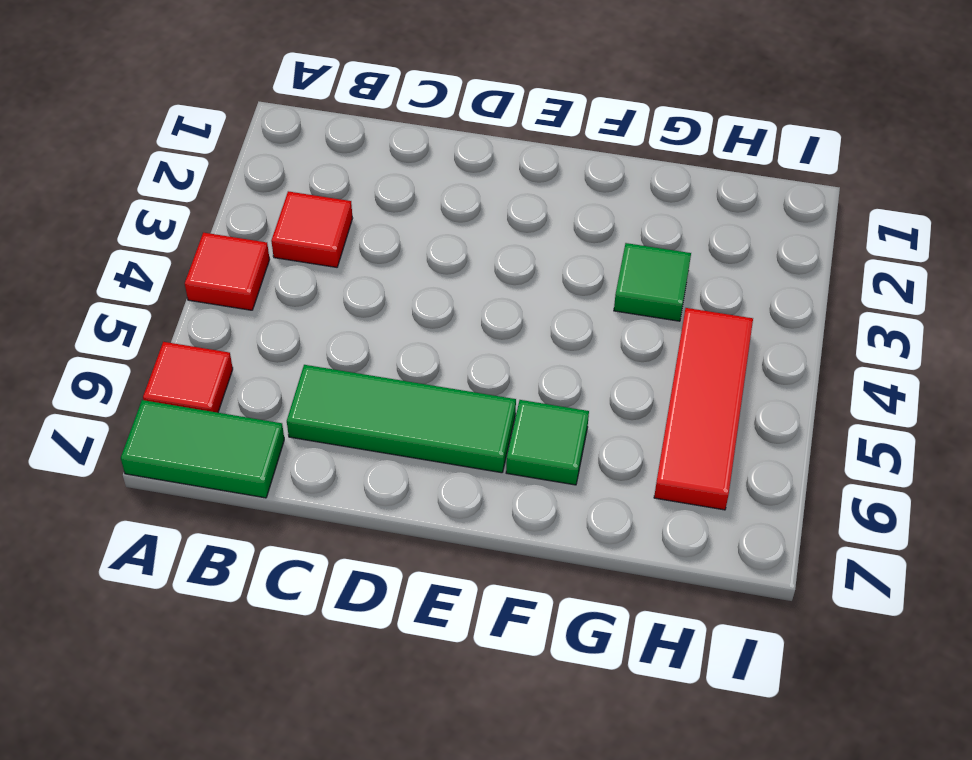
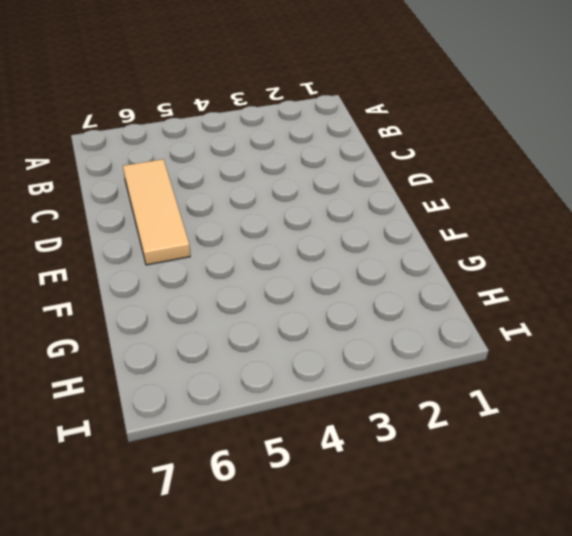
tan 1x3 tile [123,159,190,265] -> green 1x3 tile [287,365,516,473]
none -> red 1x1 tile [185,233,270,310]
none -> red 1x1 tile [143,342,233,413]

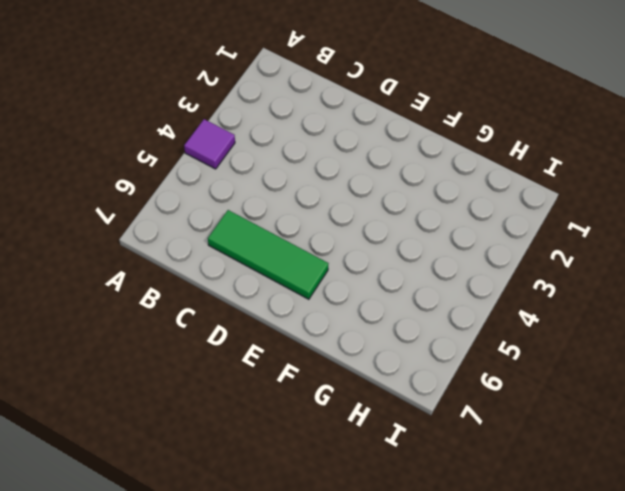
purple 1x1 tile [184,119,235,169] -> red 1x1 tile [185,233,270,310]
none -> red 1x1 tile [143,342,233,413]
none -> green 1x2 tile [121,400,284,498]

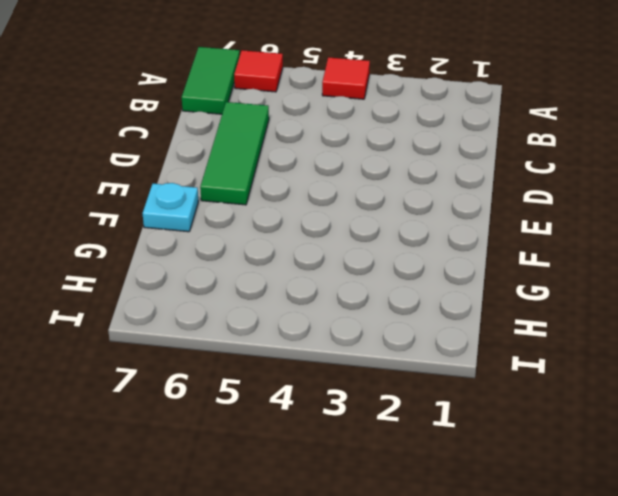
cyan 1x1 plate [143,183,198,232] -> none
none -> red 1x1 tile [271,191,353,267]
none -> green 1x1 tile [506,400,589,485]

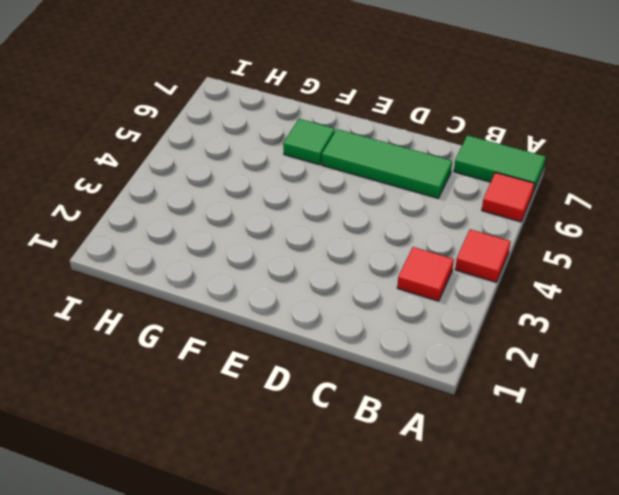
none -> green 1x1 tile [614,243,691,321]
none -> red 1x3 tile [654,308,753,510]

